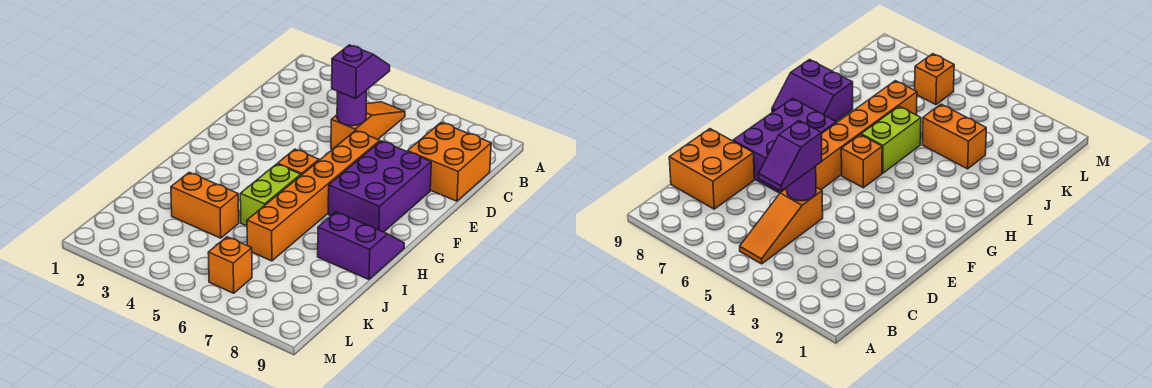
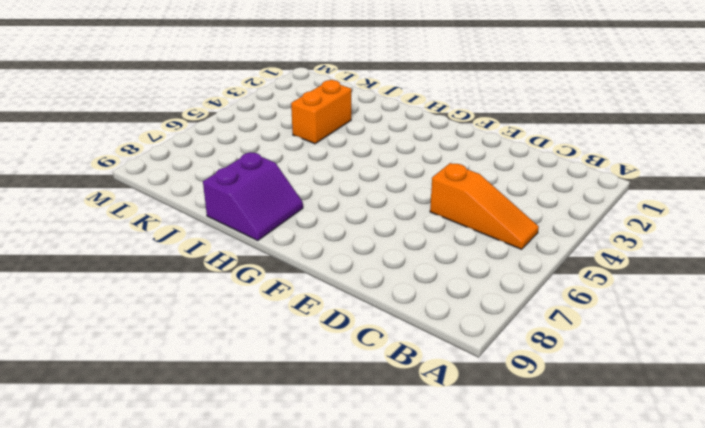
none -> orange 2x2 brick [408,123,491,201]
none -> orange 1x6 brick [247,131,380,261]

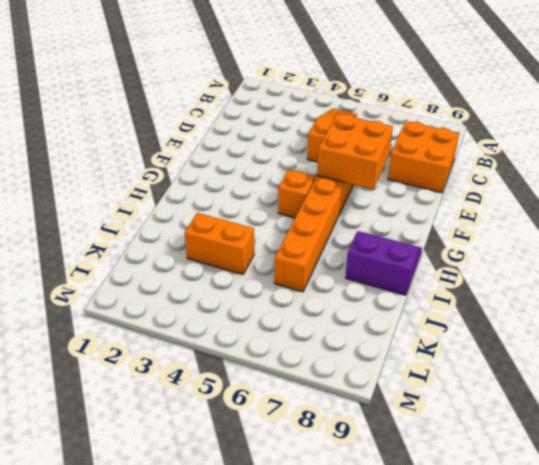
orange 2x2 brick [317,114,393,189] -> none
none -> purple 2x3 brick [328,141,431,232]
none -> lime 1x2 brick [240,164,301,226]

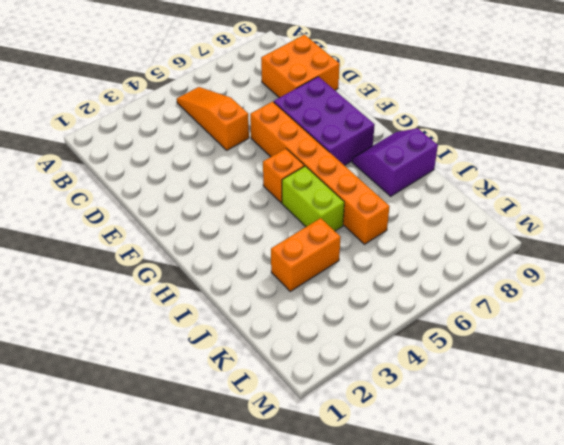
none -> orange 1x1 brick [208,237,252,293]
none -> purple 1x1 round brick [337,90,367,126]

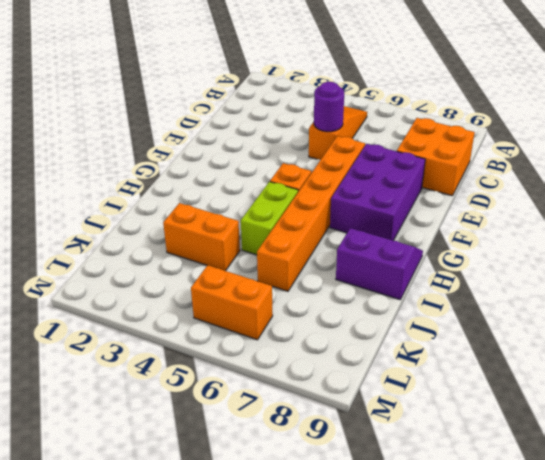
orange 1x2 brick [191,265,273,340] -> orange 1x1 brick [208,237,252,293]
none -> purple 1x2 slope [332,45,390,98]

